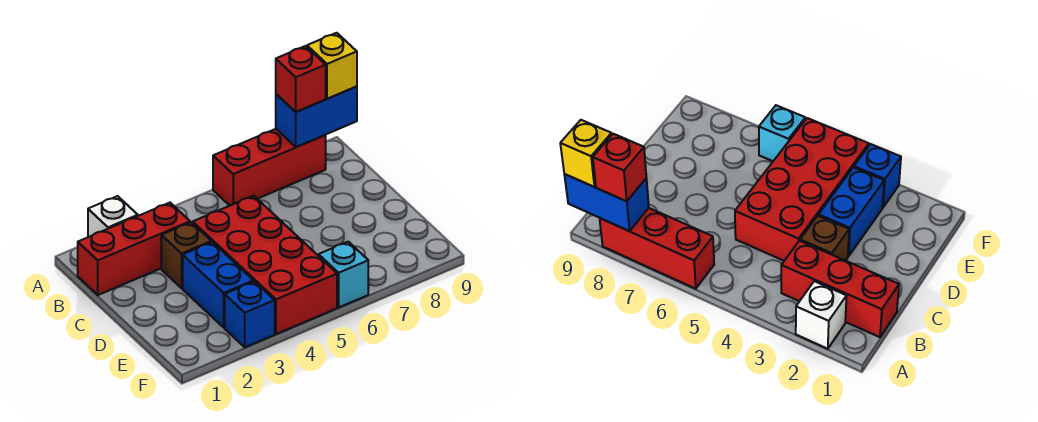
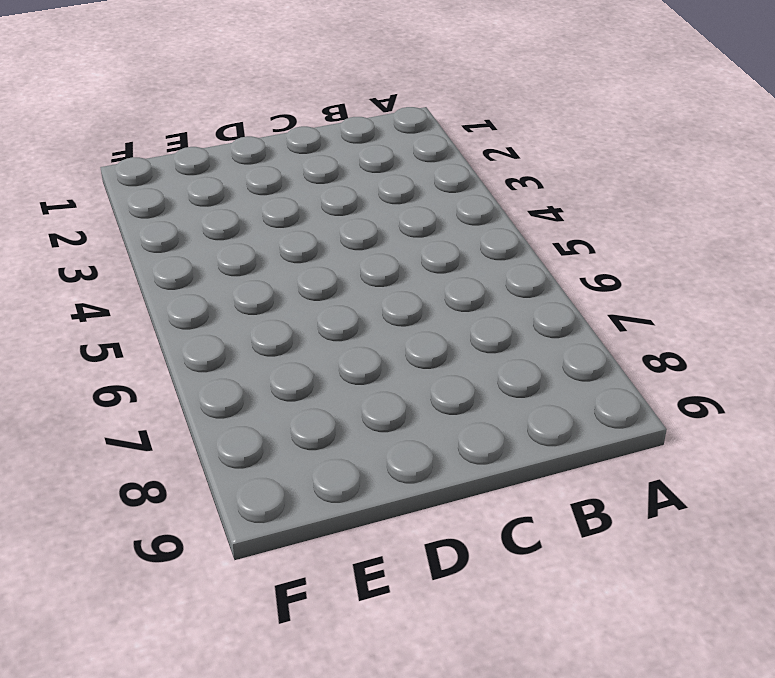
none -> white 1x1 brick [88,196,138,237]
none -> red 1x3 brick [213,129,326,206]

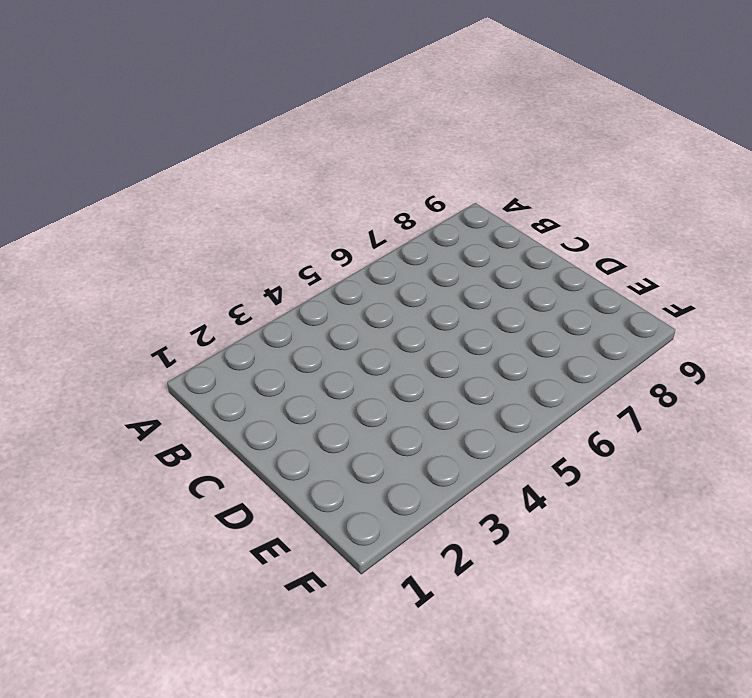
none -> white 1x1 brick [88,196,138,237]
none -> red 1x3 brick [213,129,326,206]

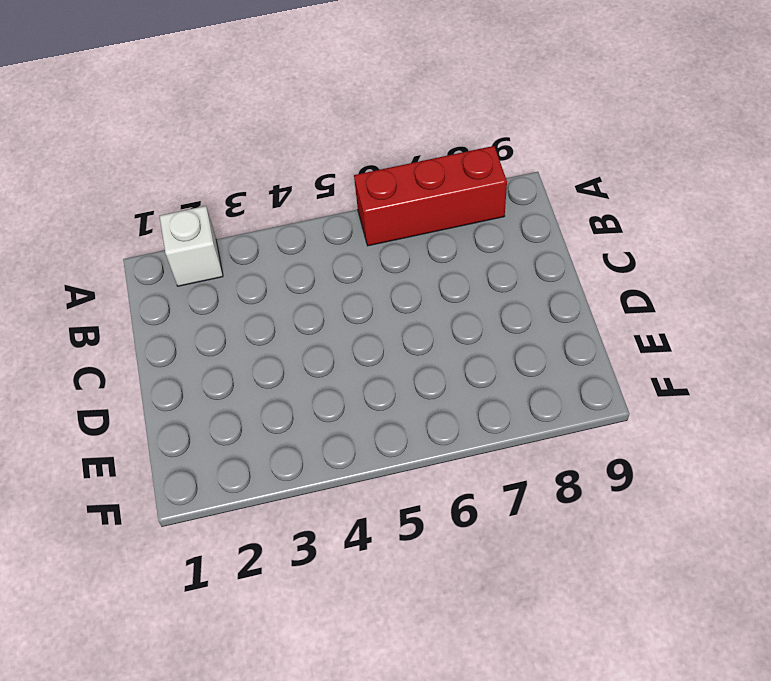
none -> red 1x3 brick [77,203,190,295]
none -> brown 1x1 brick [161,222,211,288]

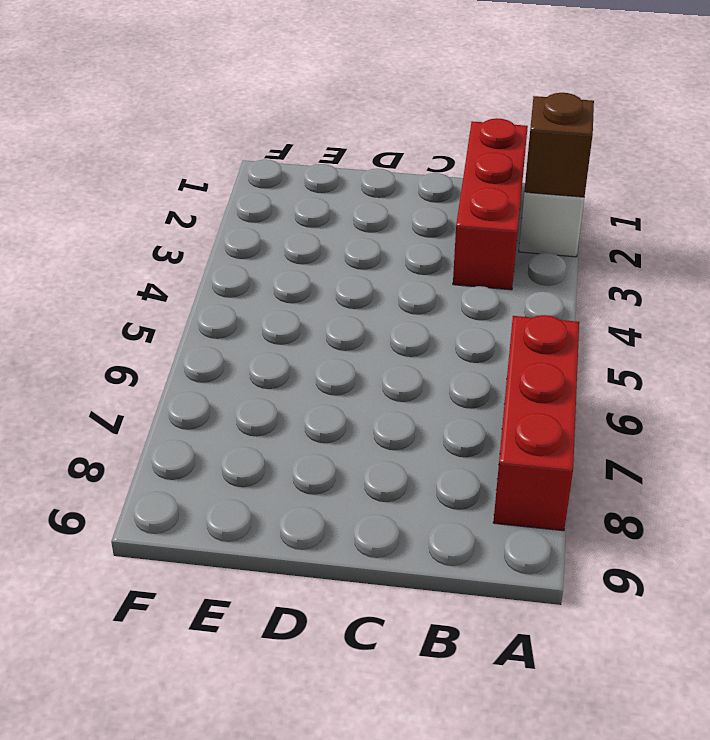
brown 1x1 brick [524,93,594,197] -> brown 1x1 brick moved to [161,222,211,288]
none -> red 2x4 brick [193,196,337,334]
none -> blue 1x2 brick [183,242,253,328]

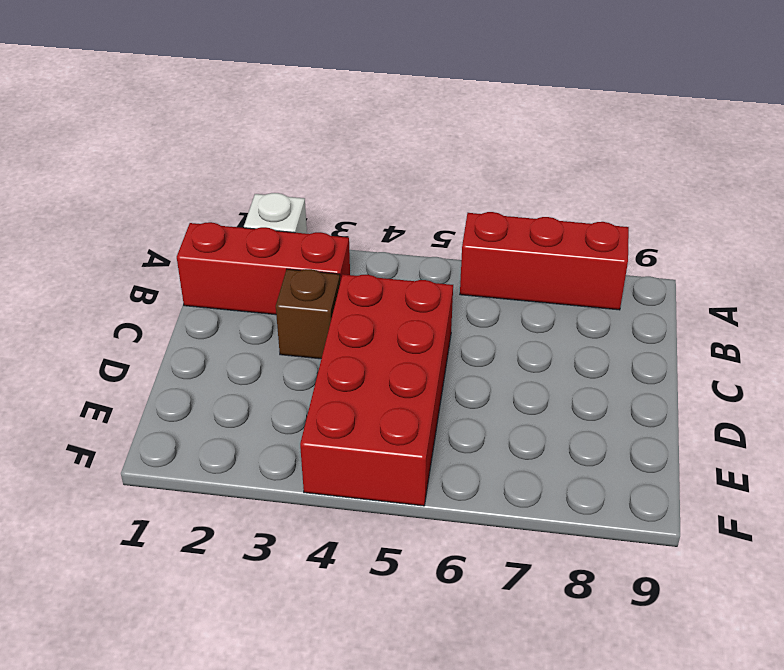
none -> blue 1x2 brick [183,242,253,328]
none -> blue 1x1 brick [225,281,275,347]

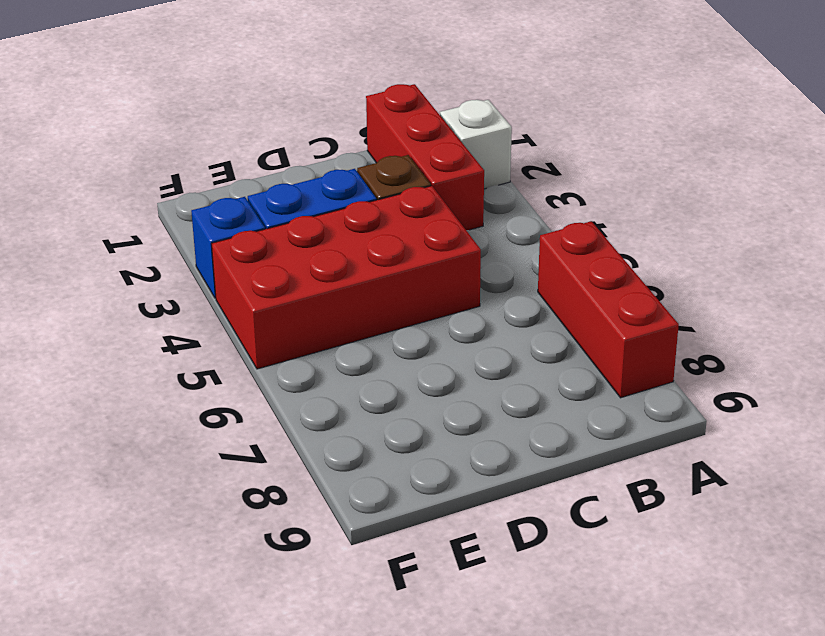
none -> cyan 1x1 brick [319,242,368,307]
none -> blue 1x2 brick [276,86,357,147]

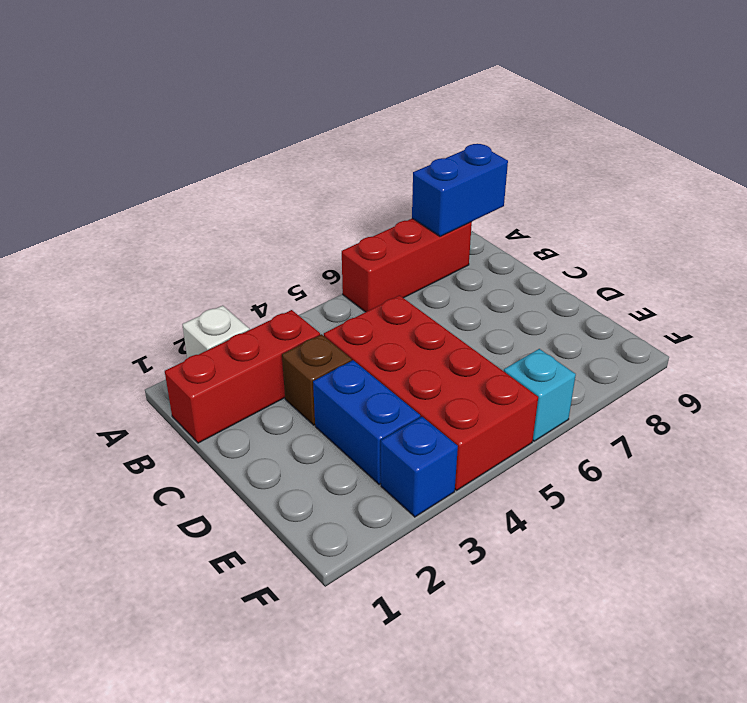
none -> red 1x1 brick [276,46,326,112]
none -> yellow 1x1 brick [307,33,357,99]

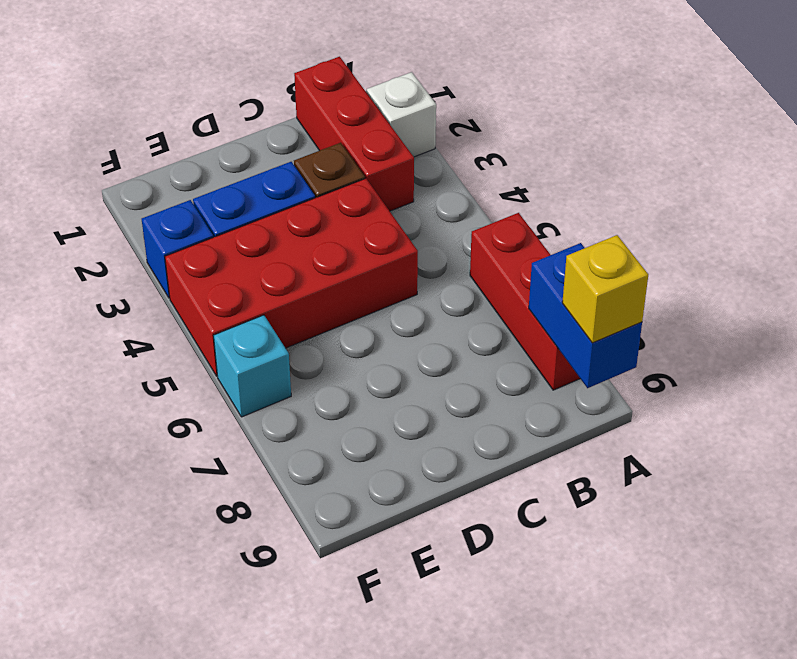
none -> red 1x1 brick [276,46,326,112]

